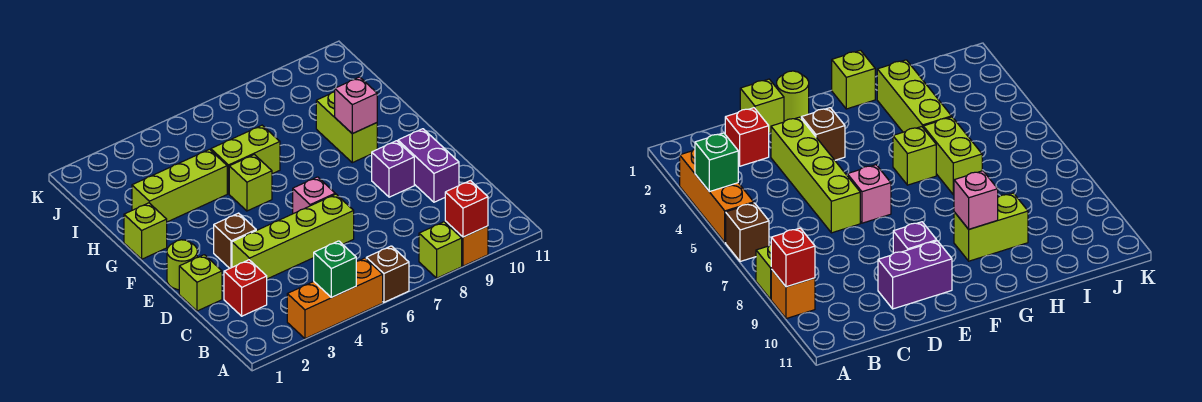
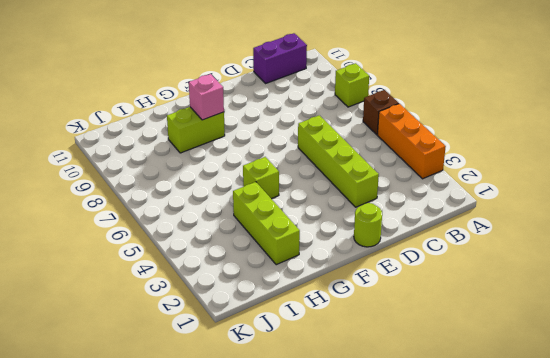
purple 1x2 brick [253,33,307,83] -> purple 1x2 brick moved to [398,129,459,202]
none -> orange 1x1 brick [445,221,488,266]
none -> red 1x1 brick [224,260,267,316]
none -> lime 1x1 brick [179,255,222,311]

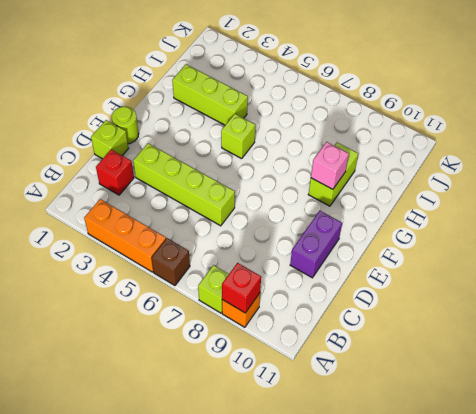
none -> brown 1x1 brick [214,213,256,268]
none -> pink 1x1 brick [293,177,335,214]
none -> purple 1x1 brick [372,141,414,197]

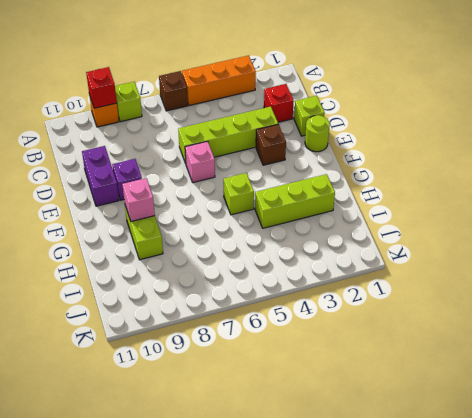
none -> lime 1x1 brick [124,203,167,259]
none -> lime 1x2 brick [211,125,280,194]
none -> green 1x1 brick [314,241,356,297]

